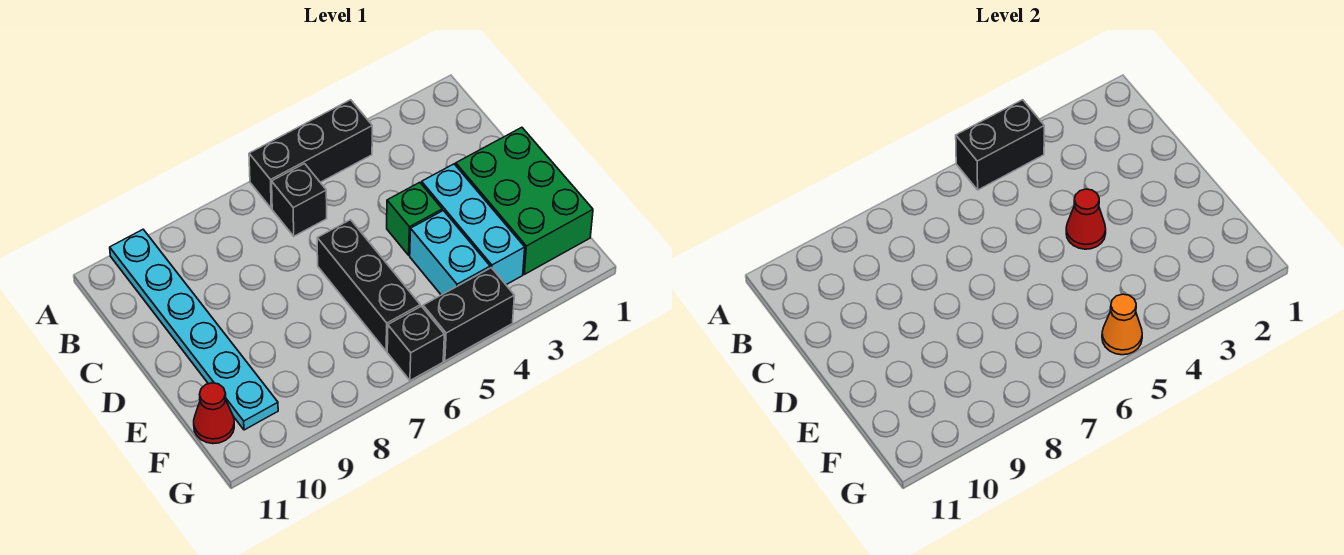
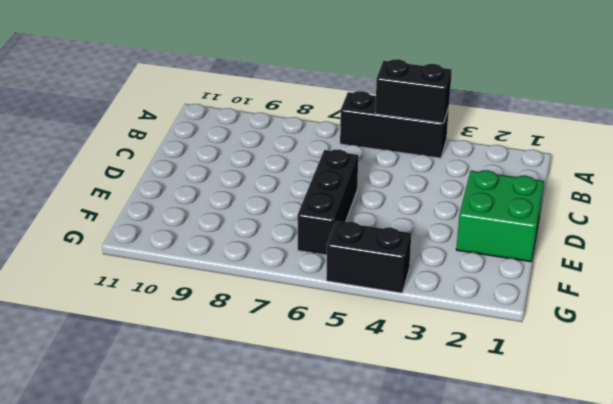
green 2x2 brick [456,170,544,262] -> green 2x3 brick [456,127,593,274]
none -> cyan 1x6 plate [110,229,278,430]
none -> black 1x1 brick [272,164,327,236]
none -> cyan 1x3 brick [422,164,525,285]

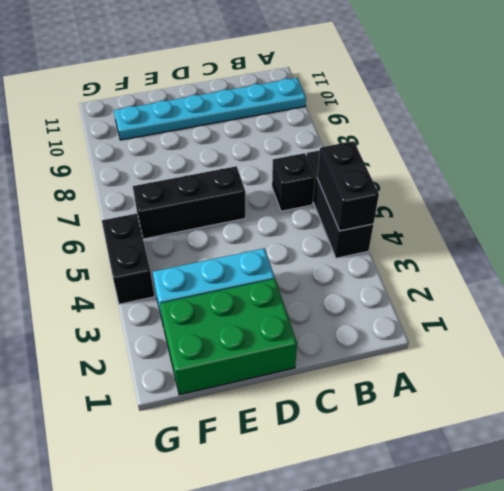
none -> green 1x1 brick [387,182,442,255]
none -> cyan 1x2 brick [410,211,490,295]
none -> red 1x1 cone [194,383,234,444]

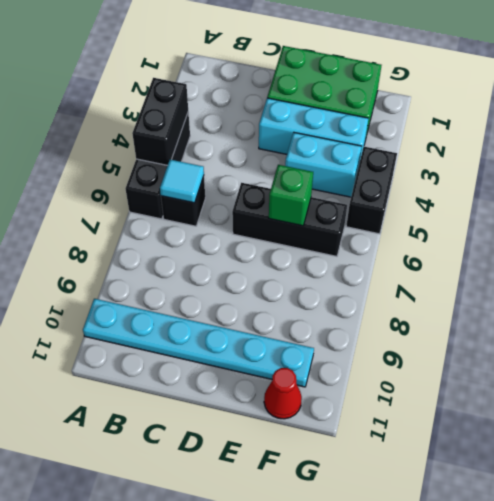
cyan 1x1 tile [160,160,204,203] -> none
green 1x1 brick [269,165,313,226] -> green 1x1 brick moved to [387,182,442,255]
none -> black 1x1 brick [387,306,444,381]
none -> red 1x1 cone [1066,189,1106,249]
none -> orange 1x1 cone [1102,294,1142,355]

